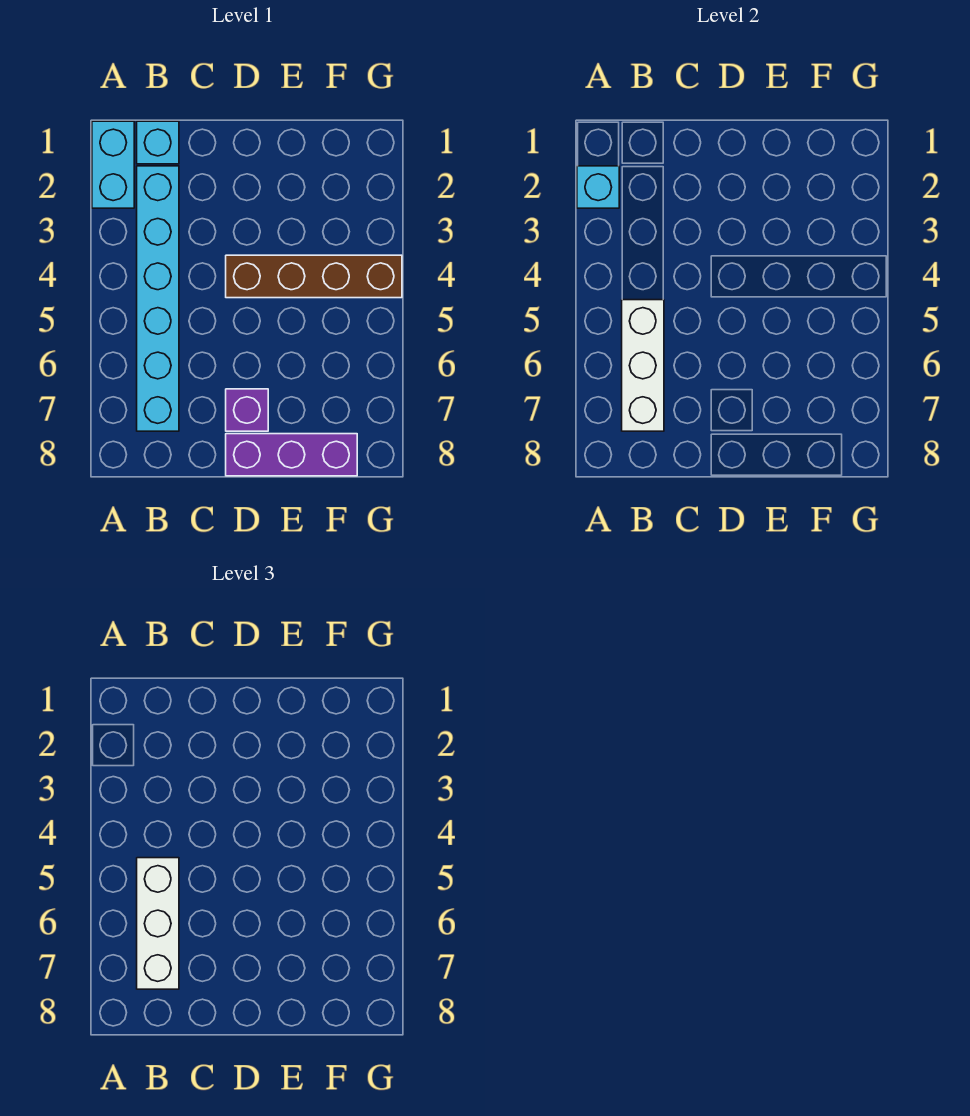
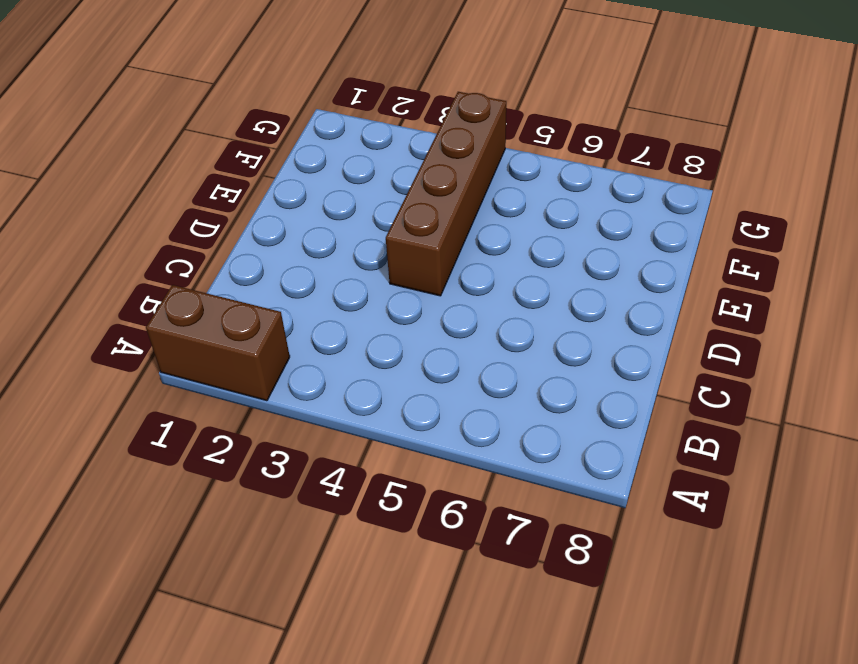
brown 1x2 brick [146,285,290,401] -> cyan 1x2 brick [92,121,134,208]
none -> cyan 1x1 brick [137,121,179,164]
none -> cyan 1x6 brick [137,166,179,431]

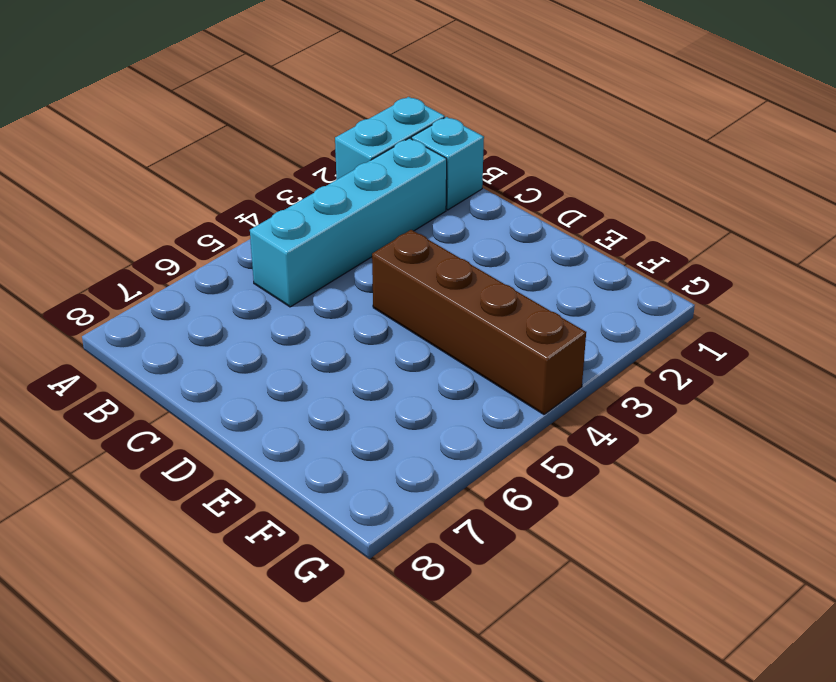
cyan 1x4 brick [250,138,447,307] -> cyan 1x6 brick [137,166,179,431]
none -> purple 1x1 brick [226,389,268,431]
none -> purple 1x3 brick [226,434,357,476]

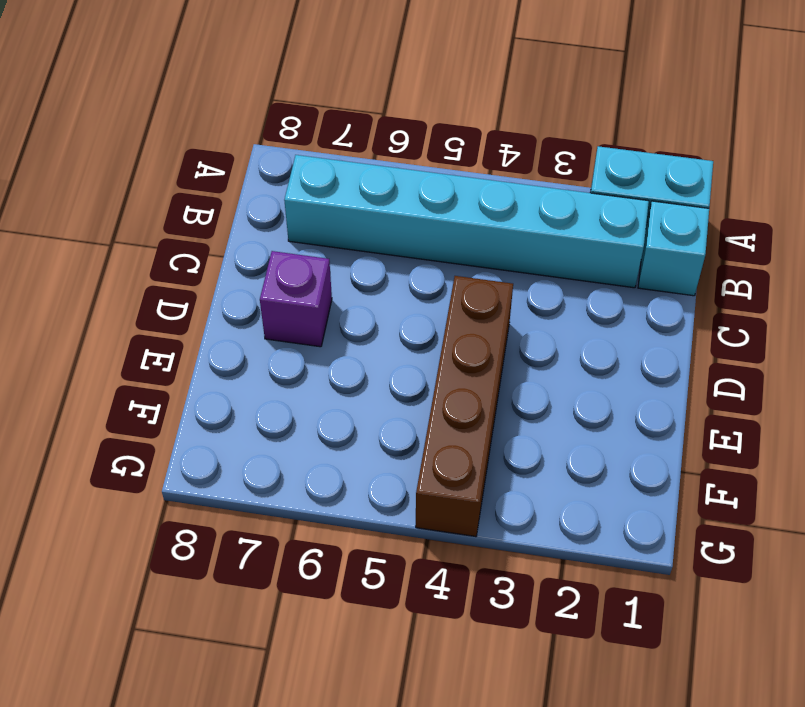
none -> purple 1x3 brick [226,434,357,476]
none -> cyan 1x1 brick [577,166,619,208]

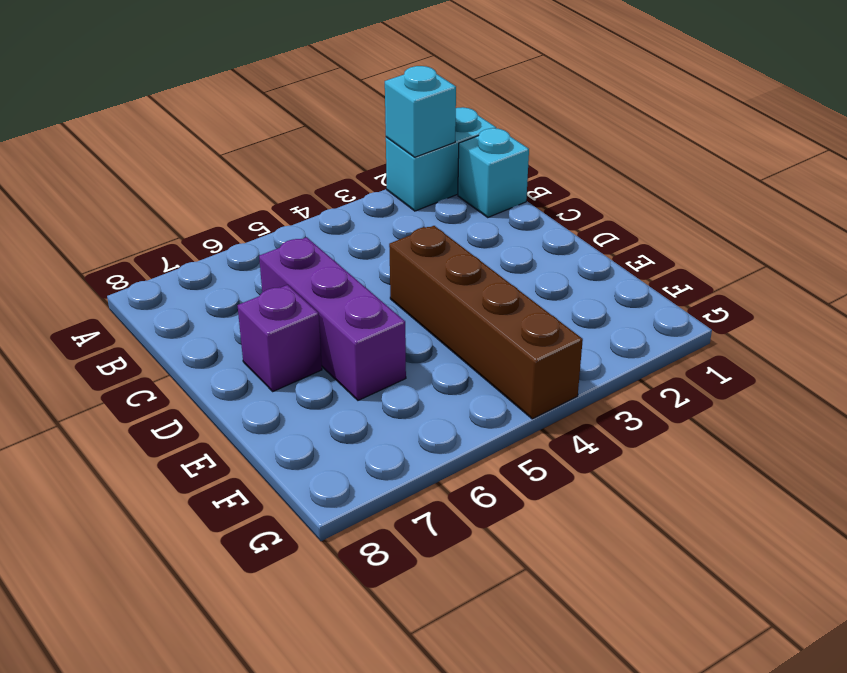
purple 1x3 brick [259,237,406,400] -> purple 1x3 brick moved to [226,434,357,476]
none -> cyan 1x6 brick [137,166,179,431]
none -> white 1x3 brick [622,300,664,431]

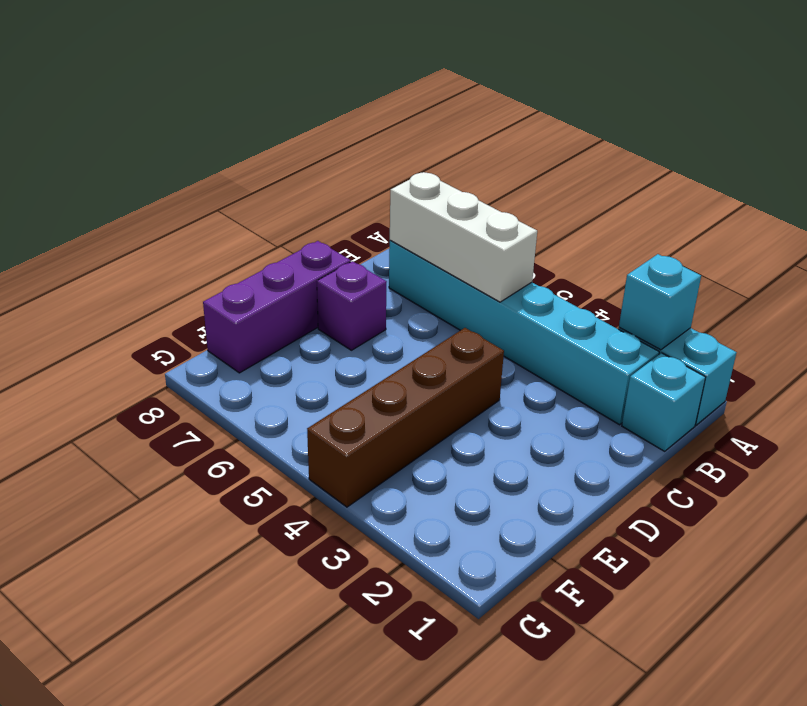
none -> white 1x3 brick [137,858,179,989]

